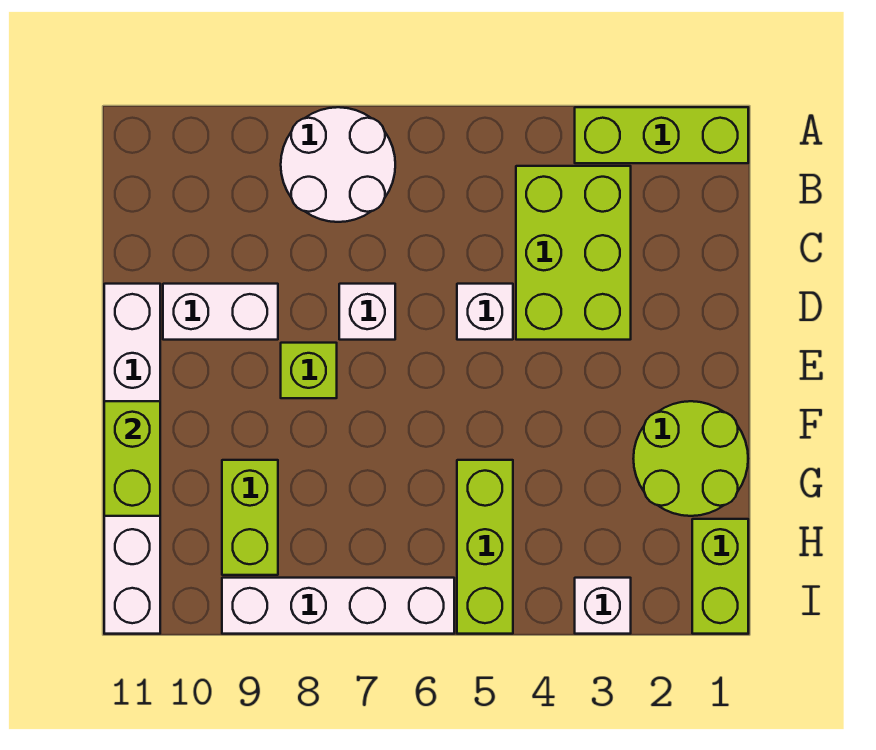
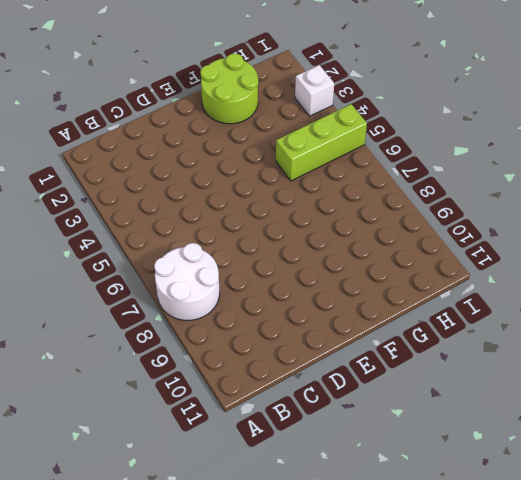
none -> lime 1x3 brick [575,107,748,163]
none -> lime 2x3 brick [516,166,631,340]
none -> white 1x1 brick [457,284,513,340]

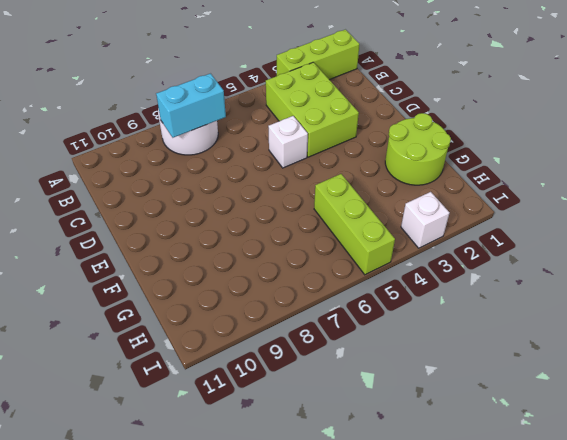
cyan 1x2 brick [156,74,226,138] -> none
none -> white 1x1 brick [339,284,395,340]
none -> white 1x2 brick [163,284,278,340]
none -> white 1x6 brick [104,284,160,634]

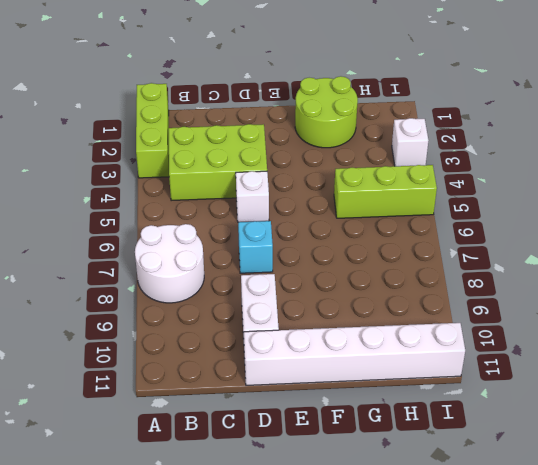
cyan 1x1 brick [238,221,273,273] -> white 1x1 brick [339,284,395,340]
none -> lime 1x1 brick [281,343,337,398]
none -> lime 1x2 brick [222,460,278,575]
none -> lime 1x2 brick [692,519,748,634]

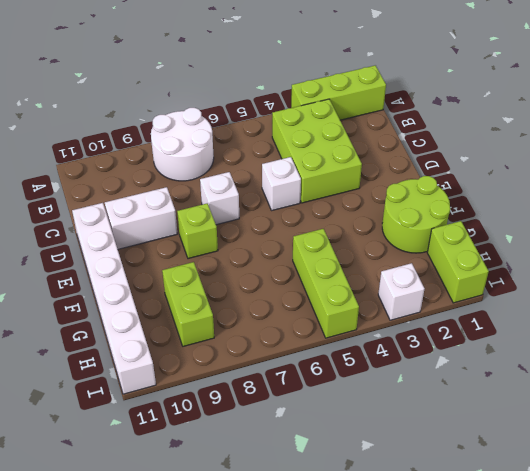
none -> white 1x4 brick [222,578,454,634]
none -> lime 1x2 brick [104,401,160,516]

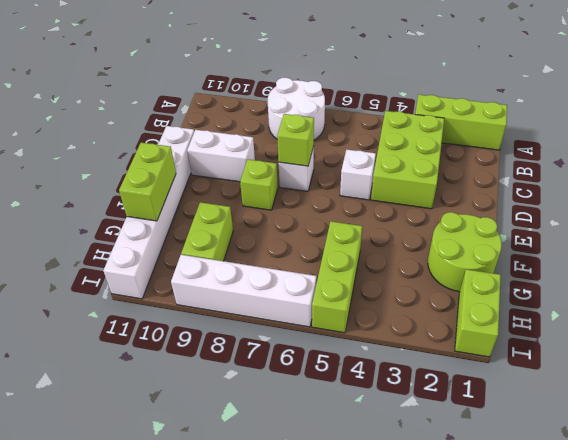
lime 1x1 brick [277,114,314,166] -> none
none -> white 1x1 brick [575,578,631,634]

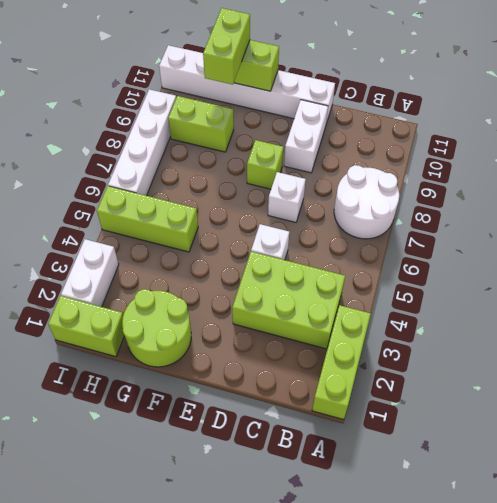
lime 1x2 brick [203,8,250,85] -> none
white 1x2 brick [61,239,119,307] -> white 1x1 brick [575,578,631,634]

